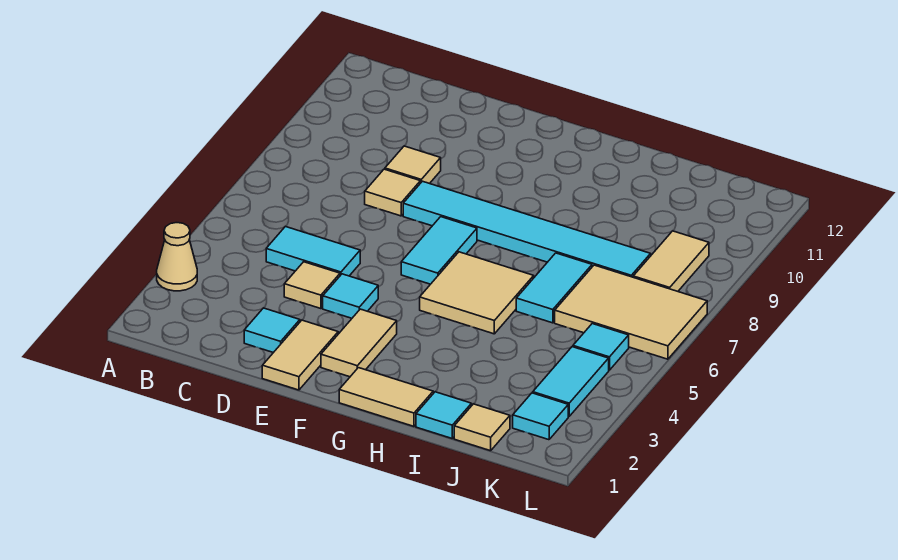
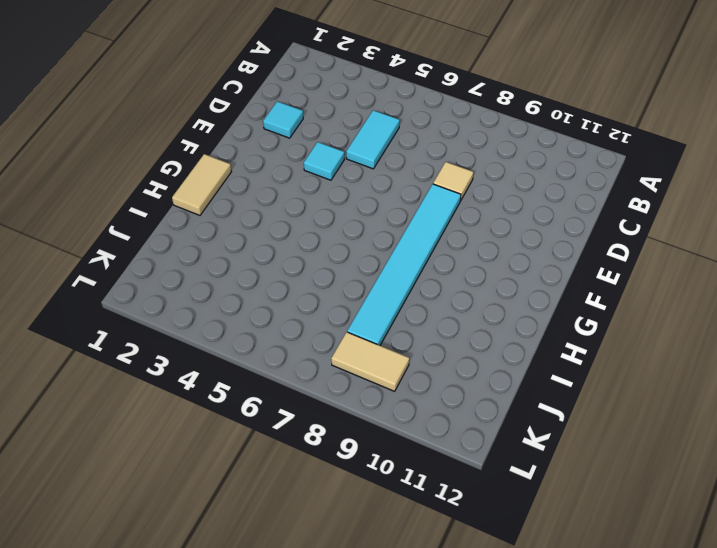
none -> tan 1x1 cone [157,223,197,291]
none -> tan 1x1 tile [284,262,340,309]
none -> tan 1x1 tile [385,146,441,184]

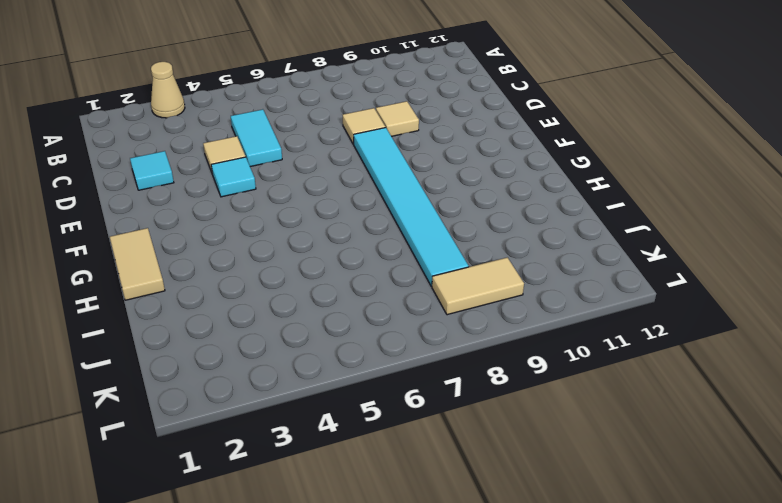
none -> tan 1x2 tile [262,320,338,390]
none -> tan 1x2 tile [321,309,397,377]
none -> cyan 1x2 tile [401,217,477,284]

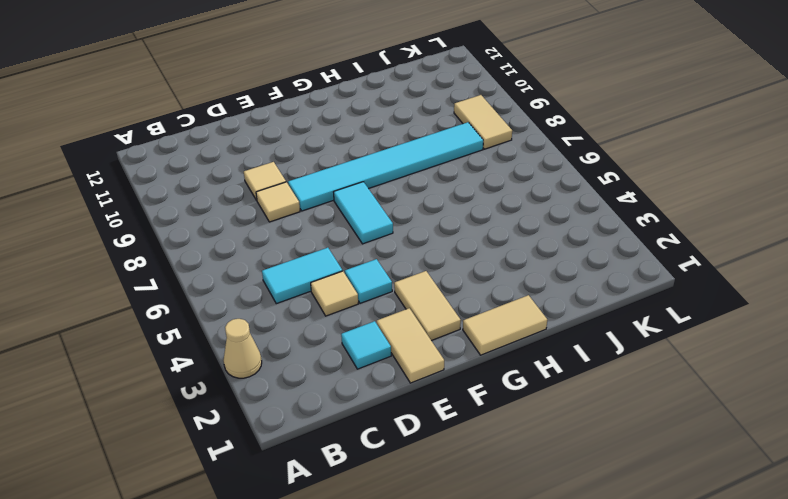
none -> tan 2x2 tile [420,252,534,334]
none -> cyan 1x1 tile [416,392,472,438]
none -> cyan 1x2 tile [516,253,592,323]

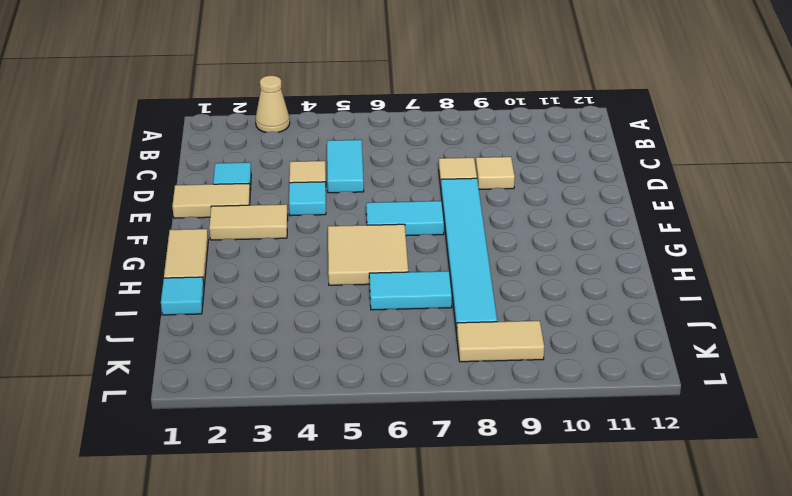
none -> tan 1x1 tile [454,404,510,451]
none -> tan 2x3 tile [555,265,707,359]
none -> cyan 1x1 tile [513,393,568,440]

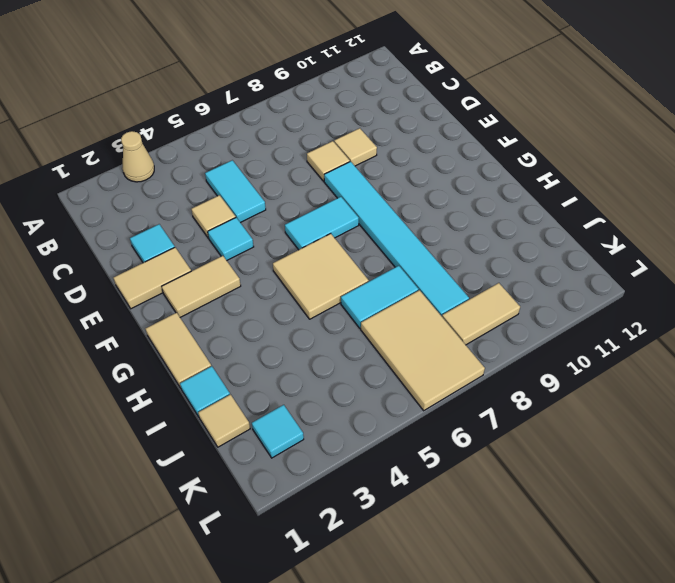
none -> cyan 1x2 tile [533,347,609,416]
none -> cyan 1x1 tile [573,324,629,370]

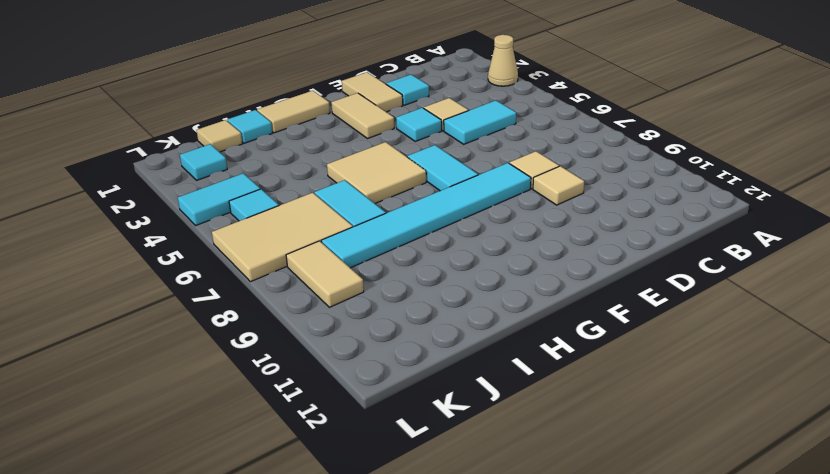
cyan 1x2 tile [178,173,260,225] -> cyan 1x2 tile turned to [533,347,609,416]

